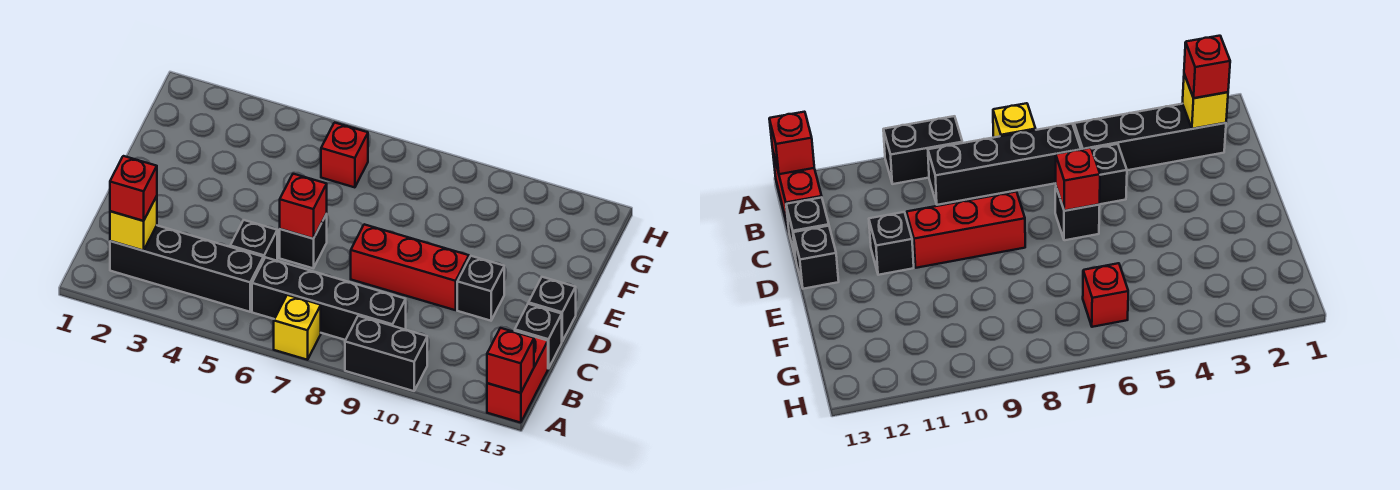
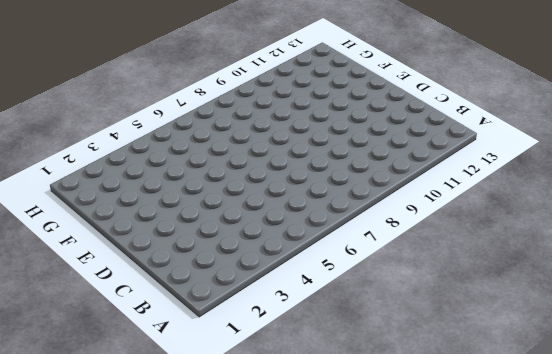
none -> yellow 1x1 brick [274,295,321,360]
none -> black 1x2 brick [345,316,427,391]
none -> red 1x2 brick [487,331,548,423]

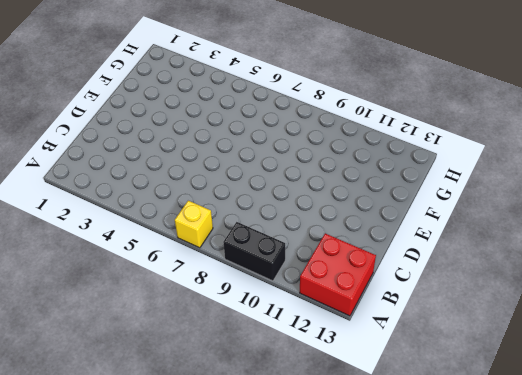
red 2x2 brick [300,233,376,316] -> red 1x2 brick [487,331,548,423]
none -> black 1x4 brick [110,226,264,312]
none -> black 1x4 brick [252,257,406,340]
none -> black 1x1 brick [230,220,277,261]

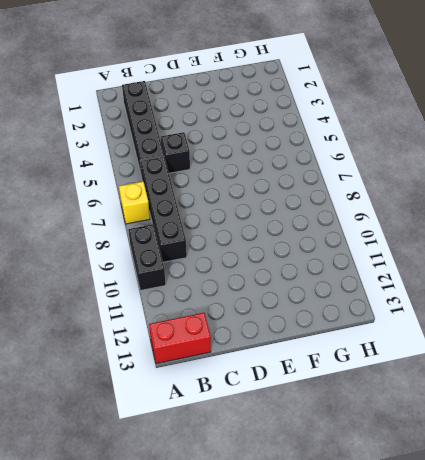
none -> black 1x1 brick [515,304,562,369]
none -> black 1x1 brick [280,214,327,268]
none -> red 1x3 brick [351,224,469,310]

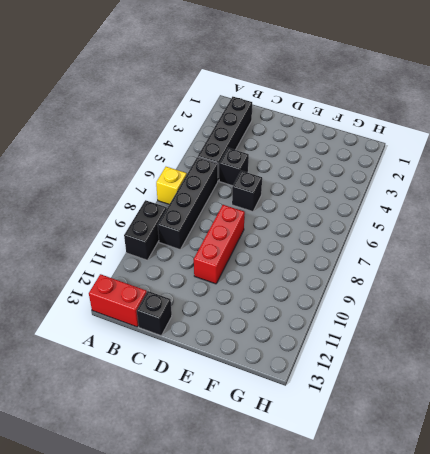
none -> black 1x1 brick [457,256,504,321]
none -> black 1x1 brick [529,277,576,341]
none -> red 1x1 brick [321,123,368,187]

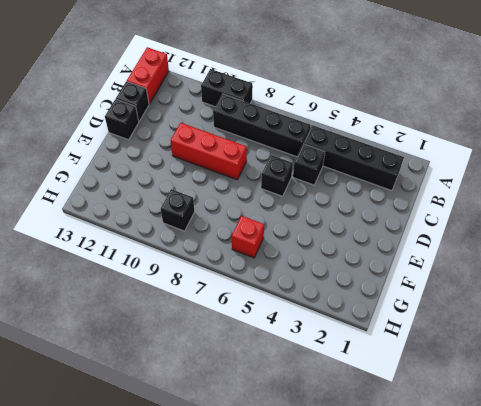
black 1x1 brick [161,189,195,231] -> black 1x1 brick moved to [457,256,504,321]
none -> yellow 1x1 brick [274,295,321,360]
none -> red 1x1 brick [487,328,534,393]
none -> yellow 1x1 brick [110,196,157,251]

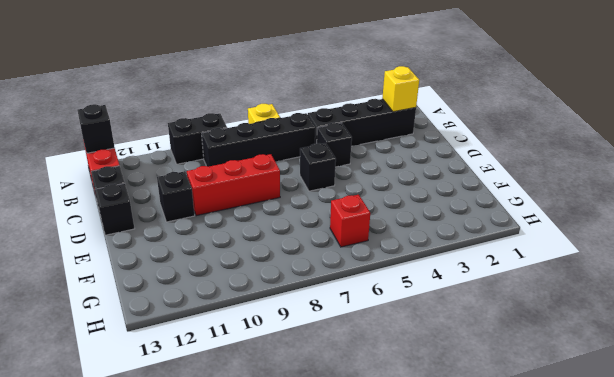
black 1x1 brick [77,104,115,153] -> red 1x1 brick [487,328,534,393]
none -> red 1x1 brick [280,174,327,239]
none -> red 1x1 brick [110,156,157,221]

